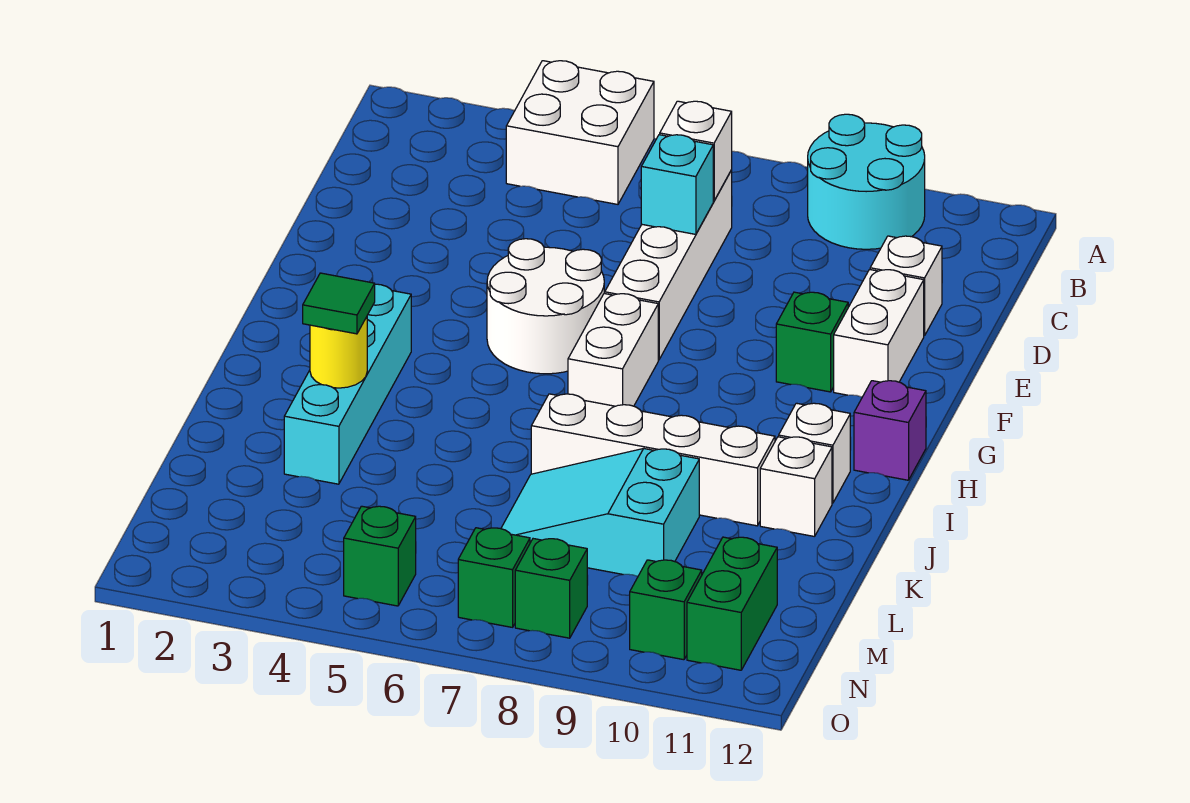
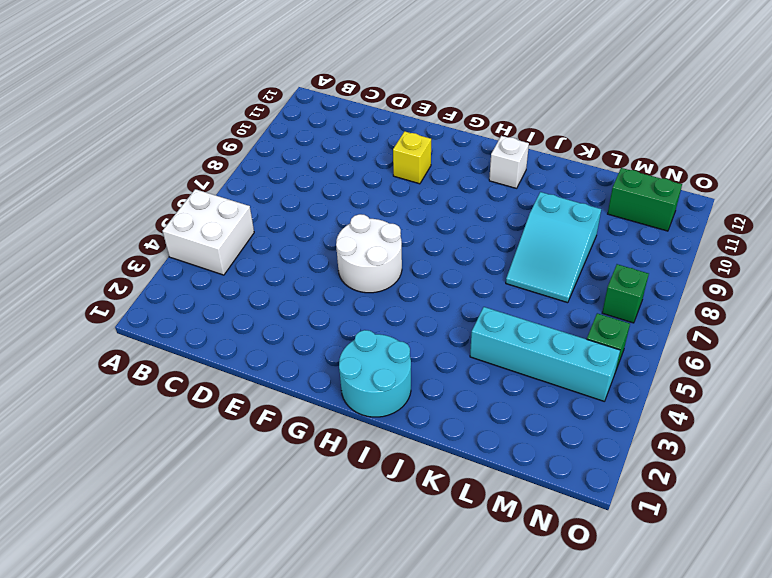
yellow 1x1 brick [393,131,431,184] -> green 1x1 brick [776,292,848,392]
cyan 2x2 round brick [339,330,411,417] -> cyan 2x2 round brick moved to [808,114,925,249]
cyan 1x4 brick [470,307,620,401] -> cyan 1x4 brick moved to [284,284,411,484]
none -> white 1x4 brick [605,170,732,360]
none -> white 1x1 brick [870,236,942,336]
none -> white 1x2 brick [834,269,924,397]

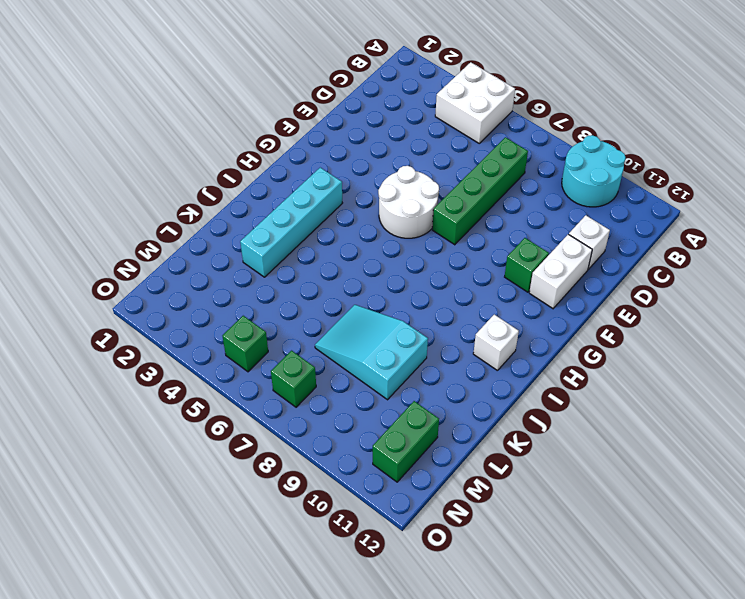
green 1x4 brick [432,137,528,245] -> white 1x4 brick [605,170,732,360]
none -> white 1x2 brick [568,293,658,406]
none -> purple 1x1 brick [854,381,926,480]
none -> white 1x4 brick [531,394,775,526]

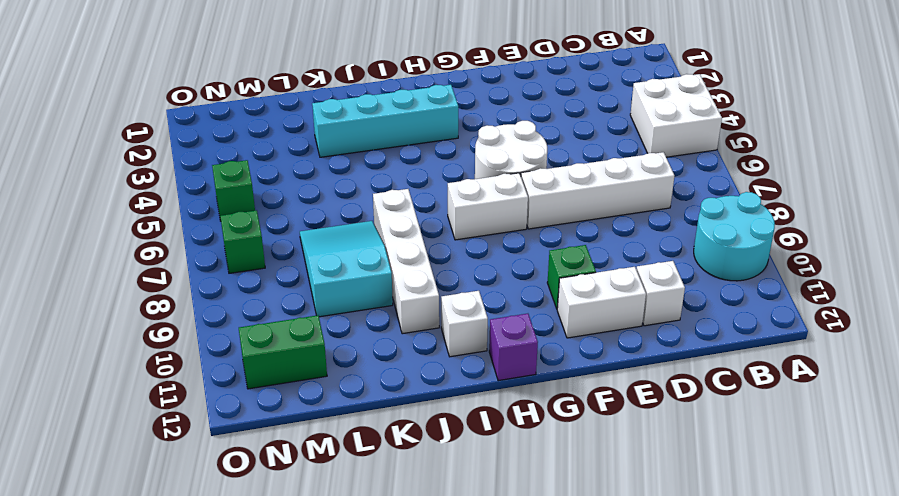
none -> white 1x1 brick [760,437,832,537]
none -> green 1x1 brick [515,539,587,638]
none -> green 1x1 brick [630,560,702,660]

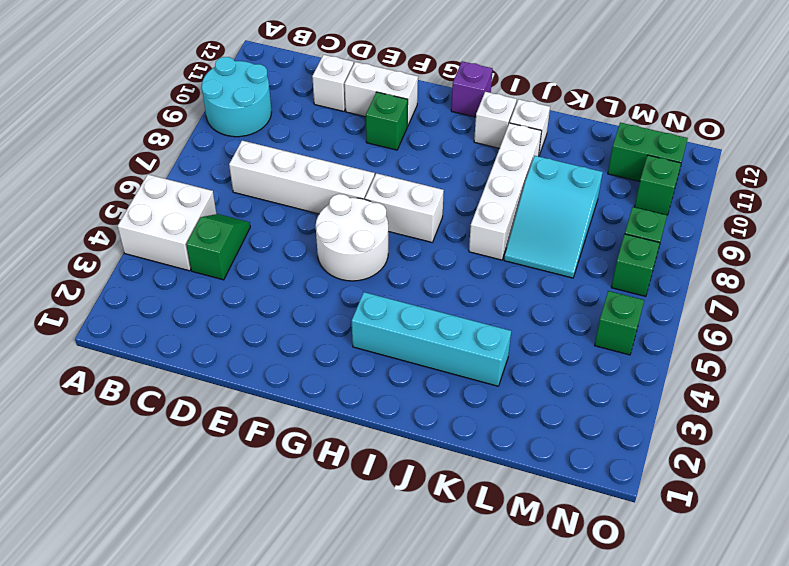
green 1x2 slope [186,214,250,280] -> none
none -> white 1x1 brick [660,101,732,201]
none -> cyan 1x1 brick [641,135,713,234]
none -> yellow 1x1 round brick [310,317,367,388]

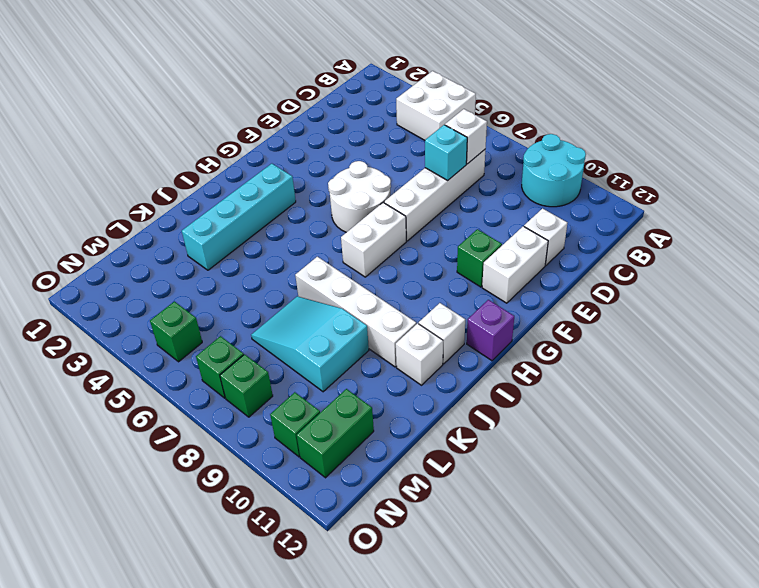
none -> yellow 1x1 round brick [310,317,367,388]
none -> green 1x1 tile [303,273,375,334]

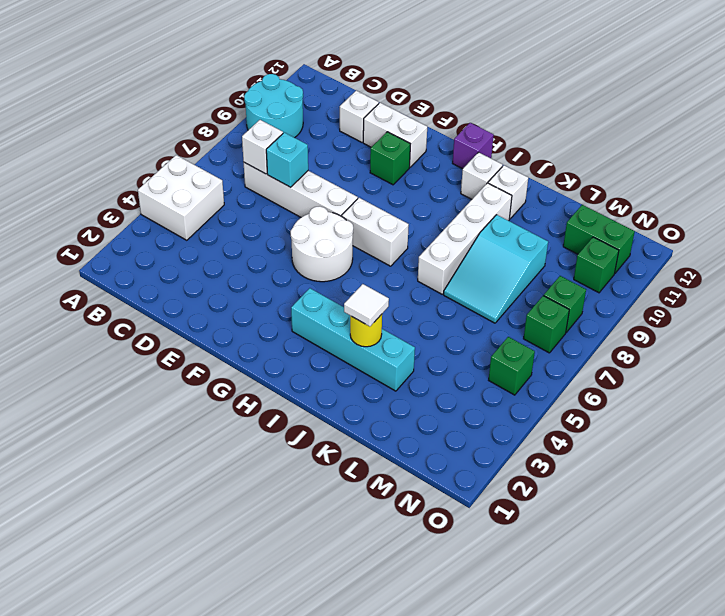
white 1x1 tile [344,284,389,326] -> green 1x1 tile [303,273,375,334]

